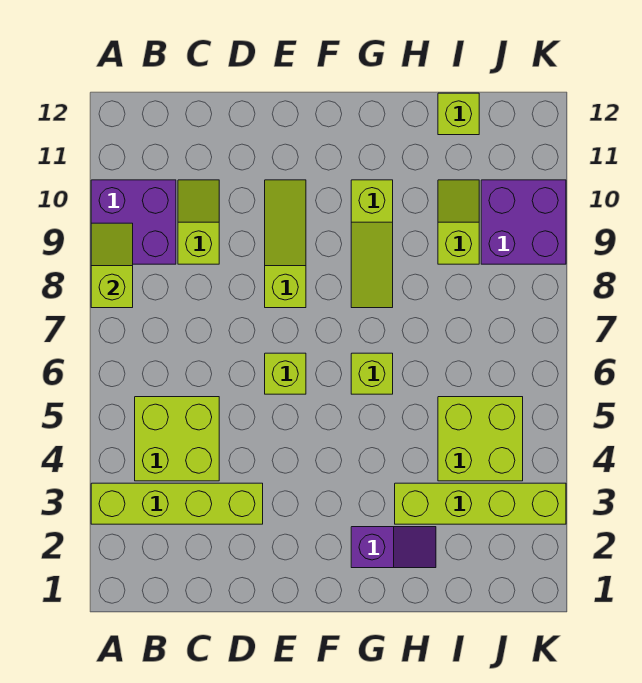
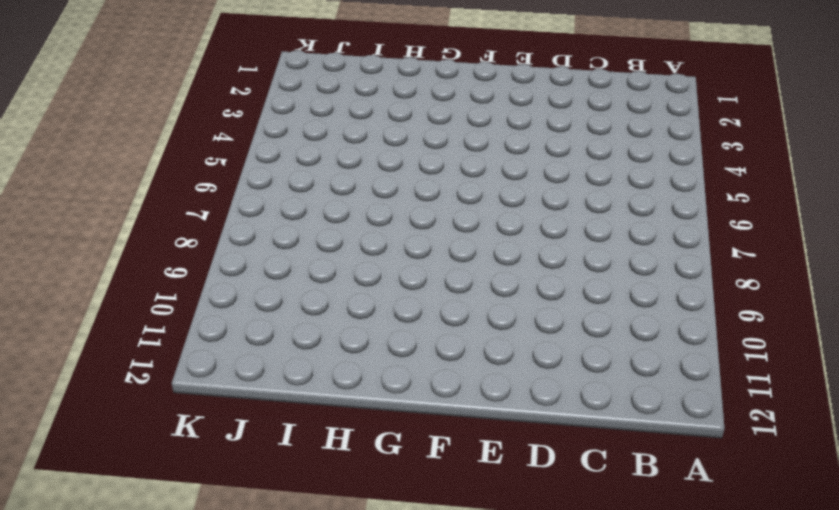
none -> lime 1x4 brick [91,483,263,524]
none -> purple 2x2 brick [91,180,176,264]
none -> lime 2x2 brick [135,397,219,481]

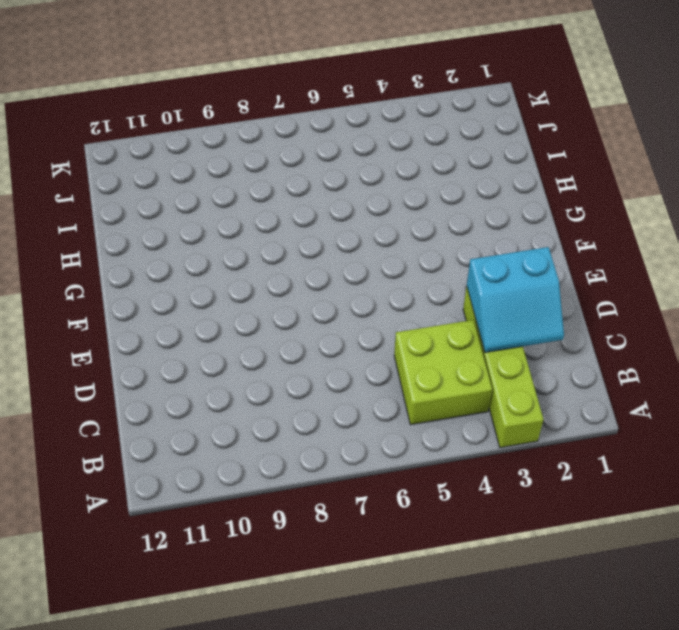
cyan 2x2 slope [467,247,564,352] -> none
none -> purple 2x2 brick [91,180,176,264]
none -> lime 1x2 slope [178,180,219,264]
none -> lime 1x1 brick [265,353,306,394]

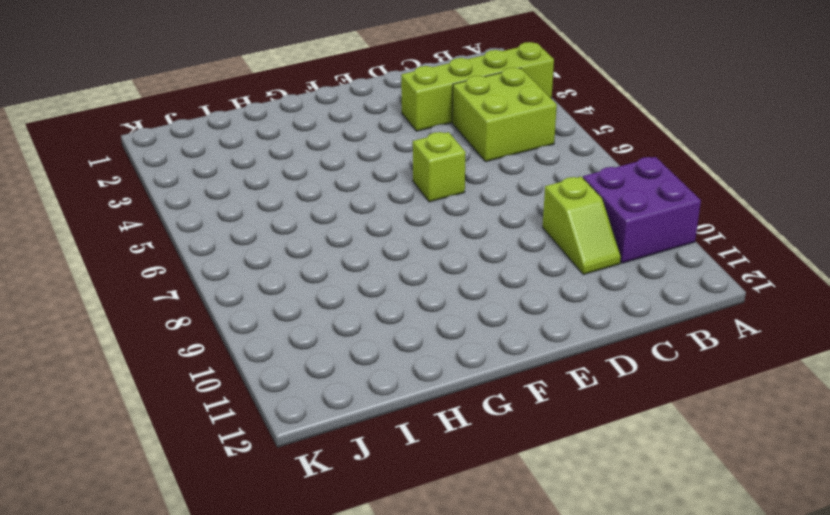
none -> lime 1x3 slope [265,180,306,308]
none -> purple 1x2 slope [351,527,436,568]
none -> lime 1x1 brick [351,353,393,394]

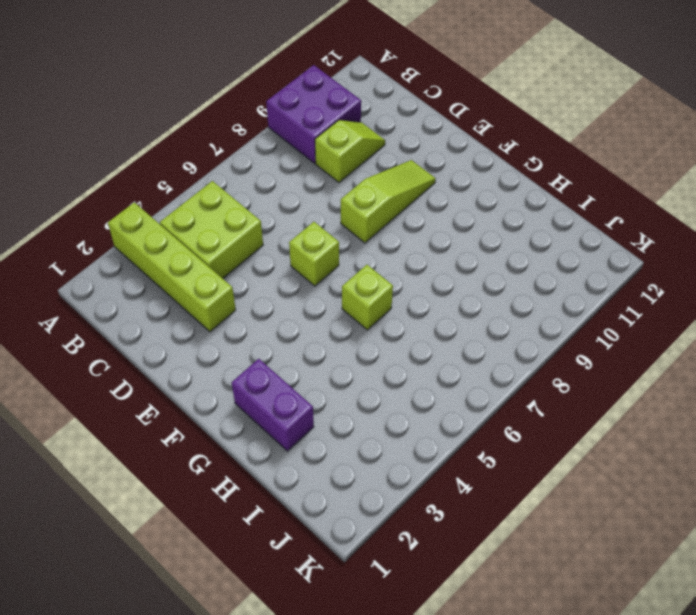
purple 1x2 brick [232,359,314,451] -> purple 1x2 slope [351,527,436,568]
none -> lime 1x3 slope [351,180,393,308]
none -> lime 1x4 brick [395,483,566,524]
none -> lime 2x2 brick [438,397,523,481]

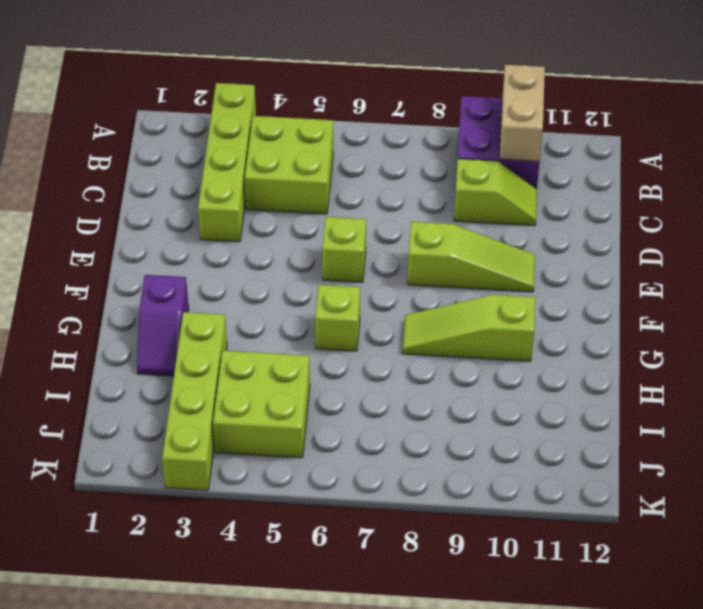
tan 1x2 brick [500,65,545,161] -> none
none -> lime 1x2 slope [438,180,479,264]
none -> lime 1x1 brick [438,93,479,135]
none -> purple 2x2 brick [481,180,566,264]

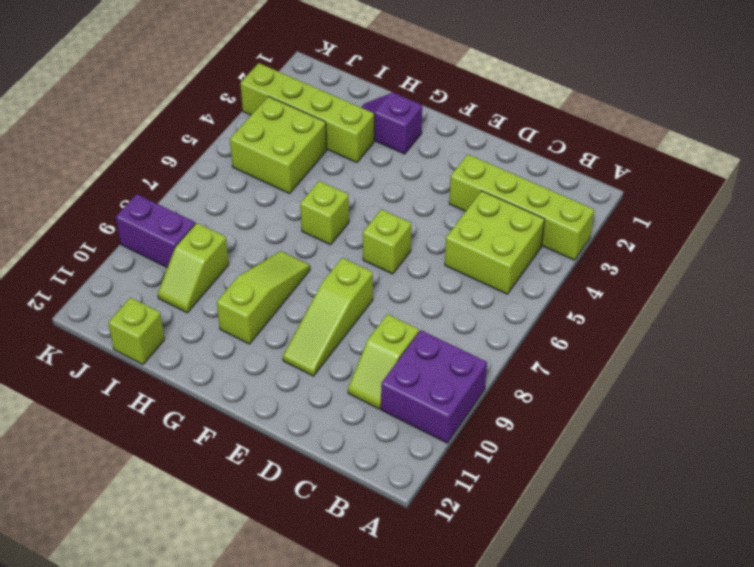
purple 1x2 brick [116,194,195,268] -> purple 2x2 brick [481,180,566,264]
none -> lime 1x2 slope [91,223,133,308]

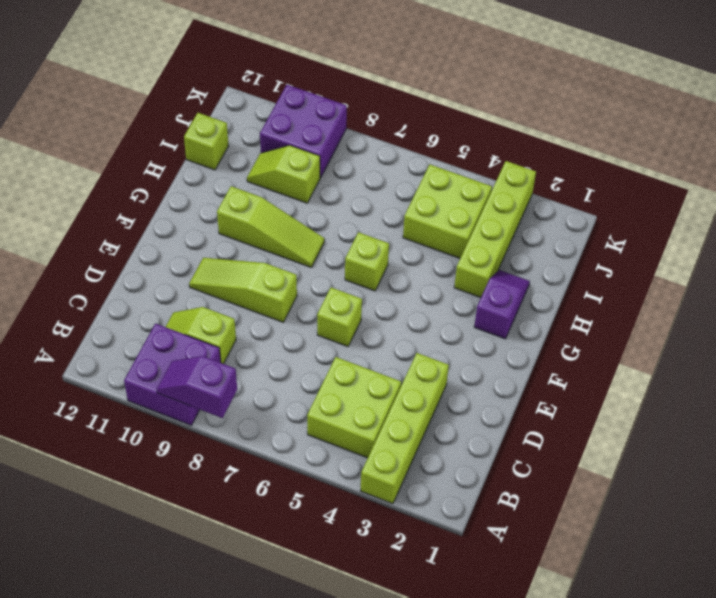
purple 1x2 slope [157,356,237,418] -> lime 1x2 slope [91,223,133,308]

